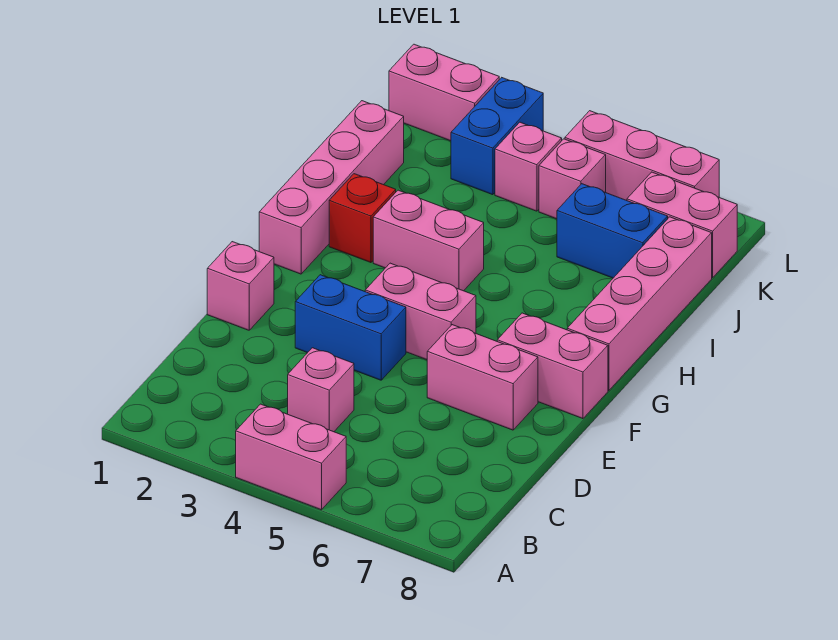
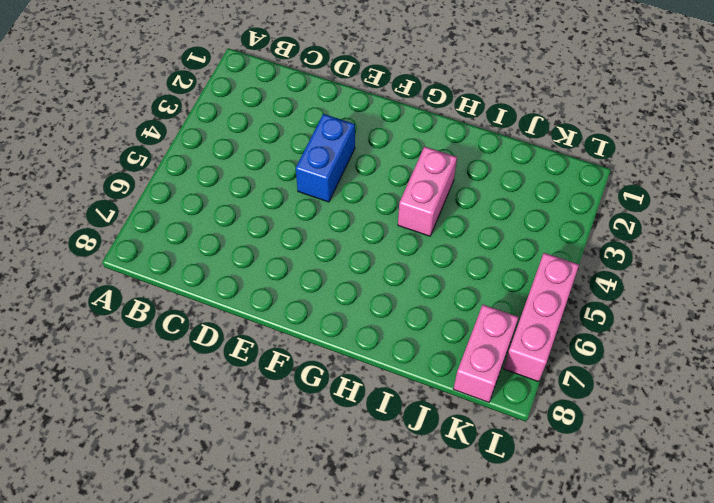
none -> pink 1x2 brick [236,404,346,510]
none -> pink 1x1 brick [288,348,354,432]
none -> pink 1x1 brick [207,242,274,330]

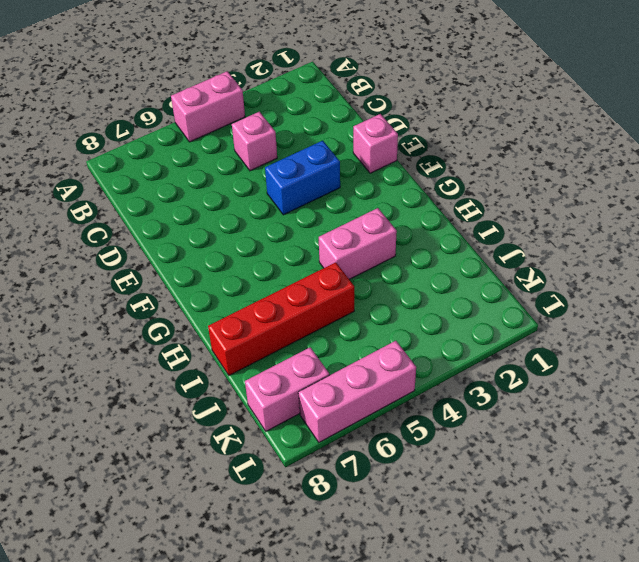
red 1x4 brick [208,262,354,375] -> pink 1x4 brick [567,217,712,390]
none -> pink 1x2 brick [427,325,538,430]
none -> pink 1x2 brick [365,263,476,360]
none -> pink 1x2 brick [497,313,608,419]

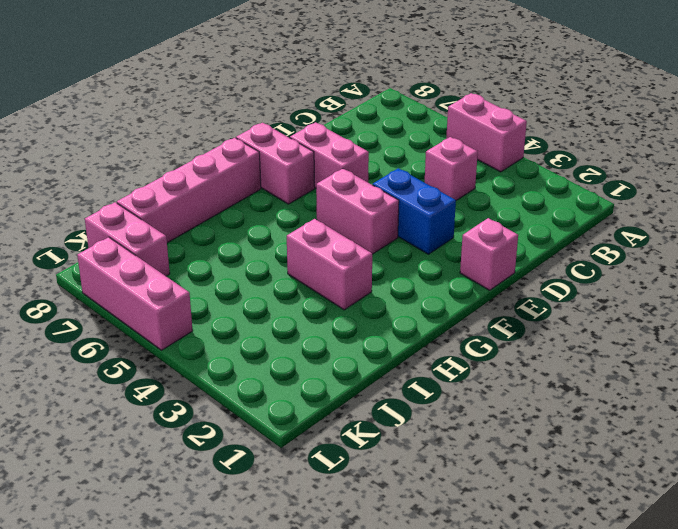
none -> pink 1x4 brick [259,101,404,274]
none -> red 1x1 brick [329,174,396,263]
none -> blue 1x2 brick [557,184,668,278]

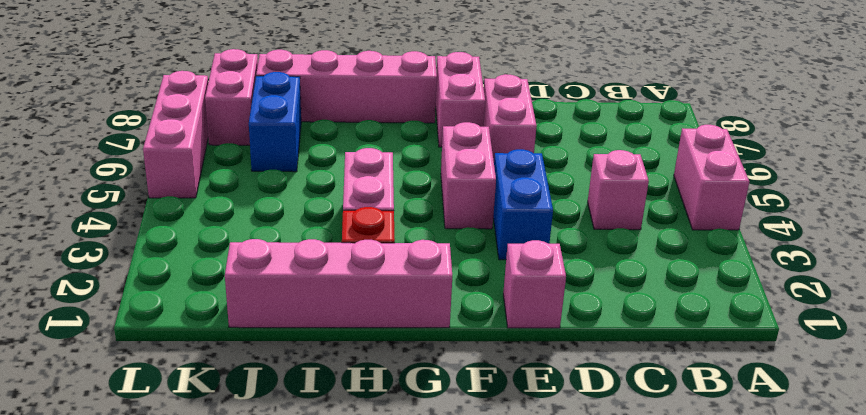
none -> blue 1x2 brick [451,78,543,195]
none -> pink 1x1 brick [495,122,562,211]
none -> pink 1x1 brick [539,139,606,219]

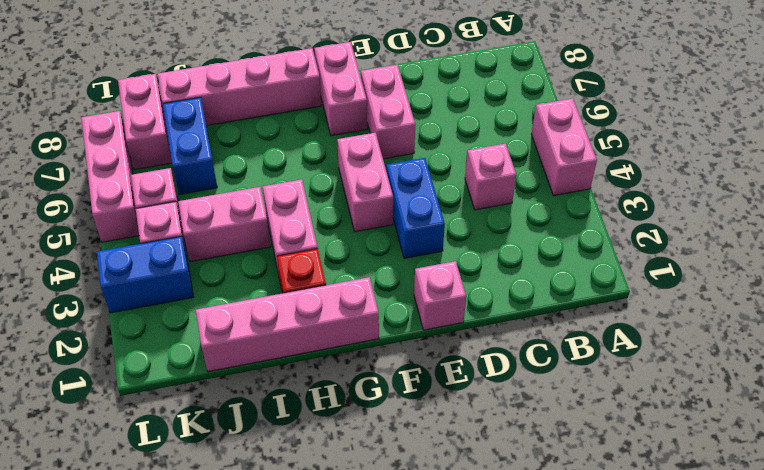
pink 1x2 brick [178,187,271,262] -> pink 1x2 brick turned to [389,44,499,141]

